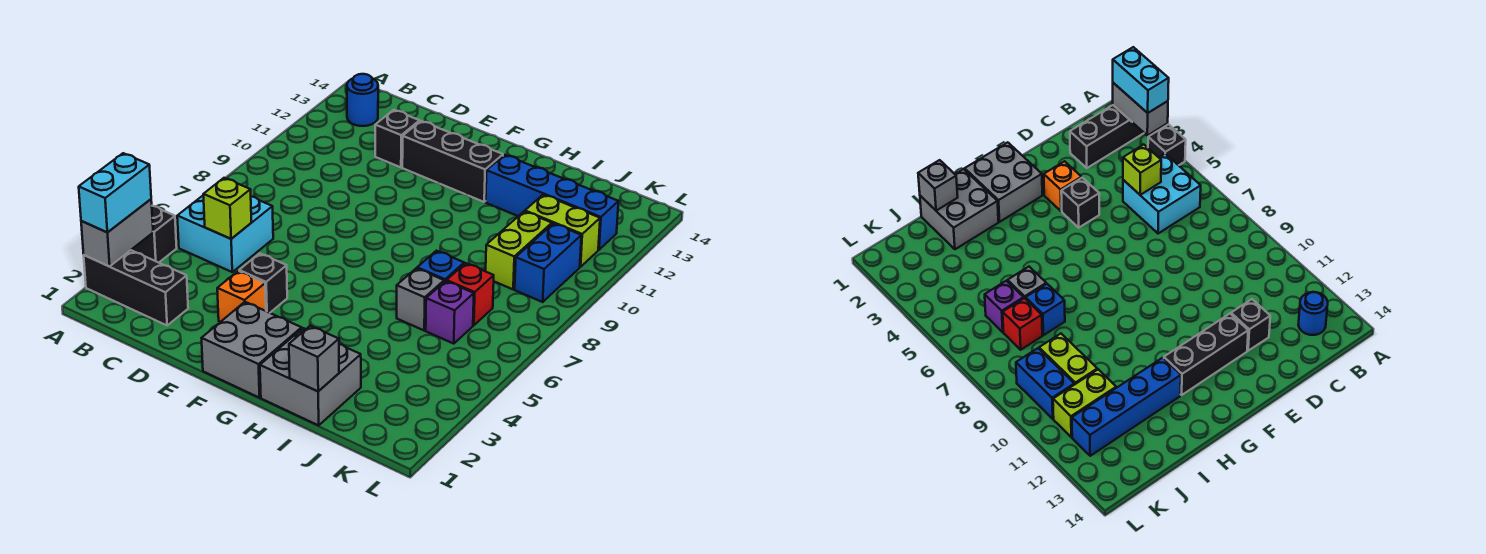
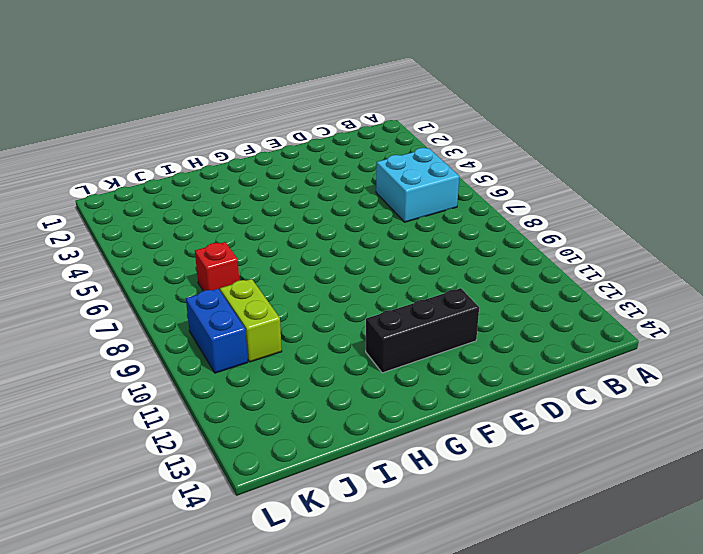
none -> black 1x3 brick [84,250,188,325]
none -> black 1x1 brick [131,206,177,263]
none -> blue 1x1 round brick [347,74,378,126]

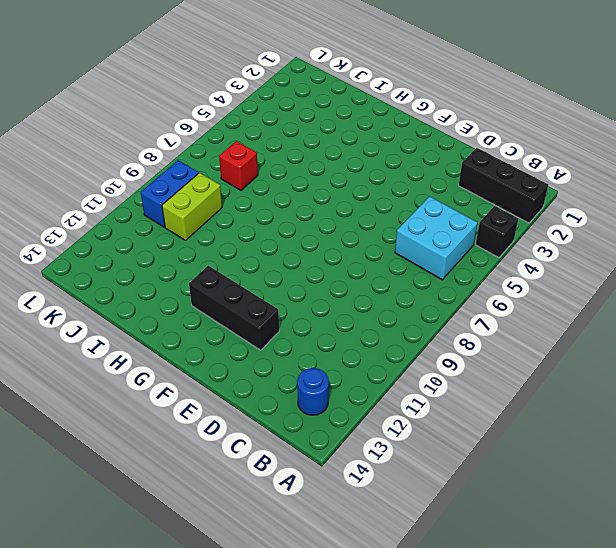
none -> black 1x1 brick [375,110,420,167]
none -> orange 1x1 brick [217,271,266,322]
none -> black 1x1 brick [239,253,287,313]

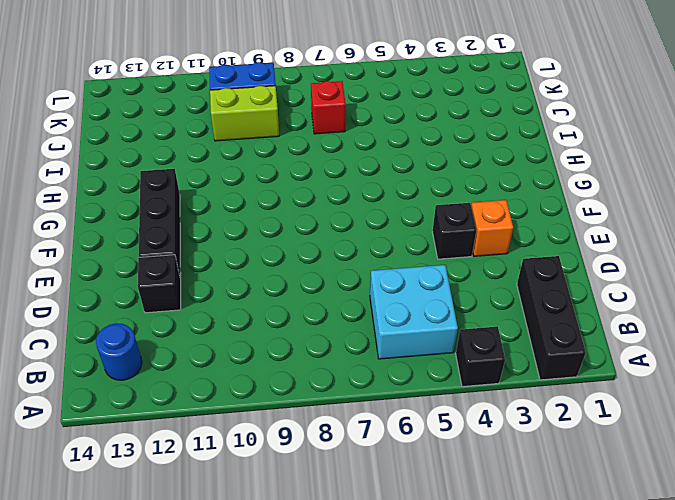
none -> grey 2x2 brick [202,302,302,398]
none -> grey 2x2 brick [260,328,361,425]
none -> blue 1x4 brick [486,155,619,250]

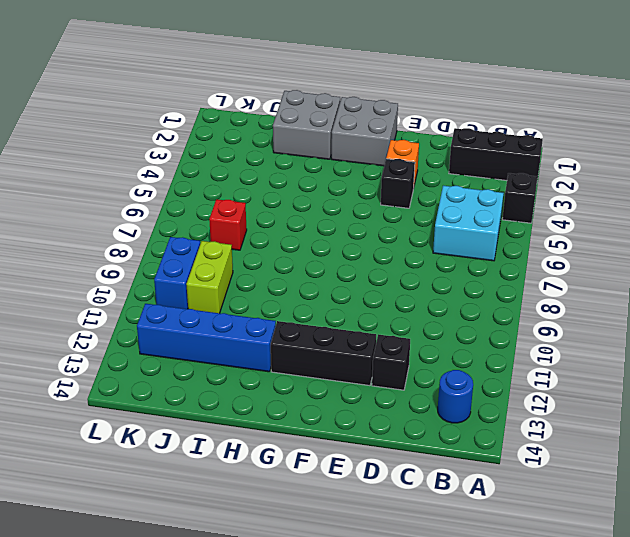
none -> grey 1x1 brick [397,268,444,330]
none -> blue 1x1 brick [417,251,464,282]
none -> purple 1x1 brick [426,281,474,344]

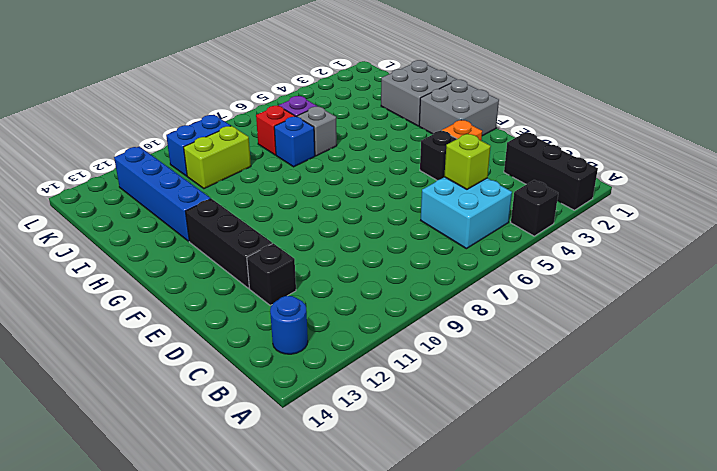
none -> lime 1x2 brick [525,195,600,267]
none -> grey 1x2 brick [81,199,153,266]
none -> grey 1x1 brick [289,326,339,391]

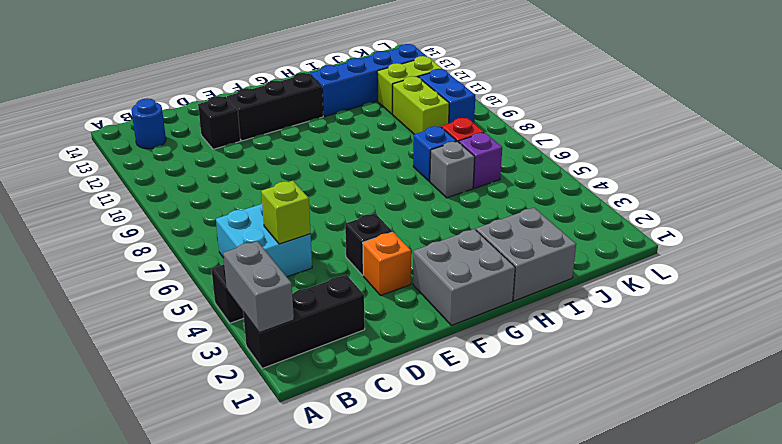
none -> grey 1x1 brick [289,326,339,391]
none -> cyan 1x2 brick [79,153,151,232]

